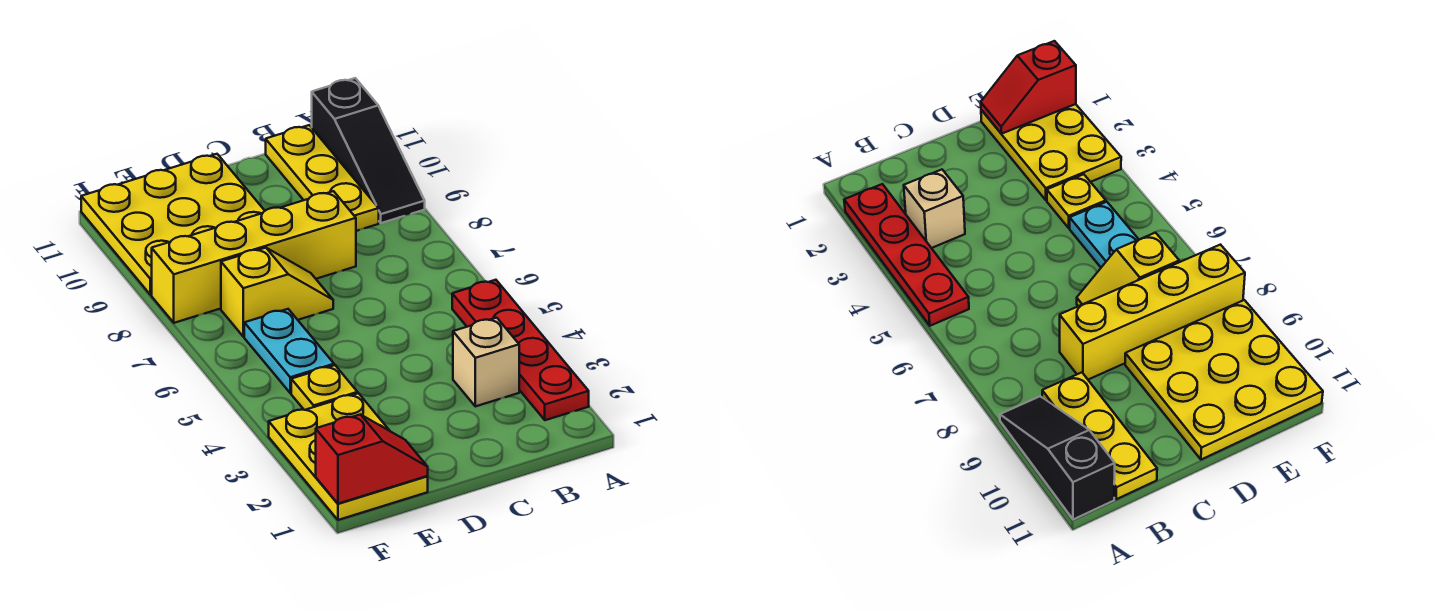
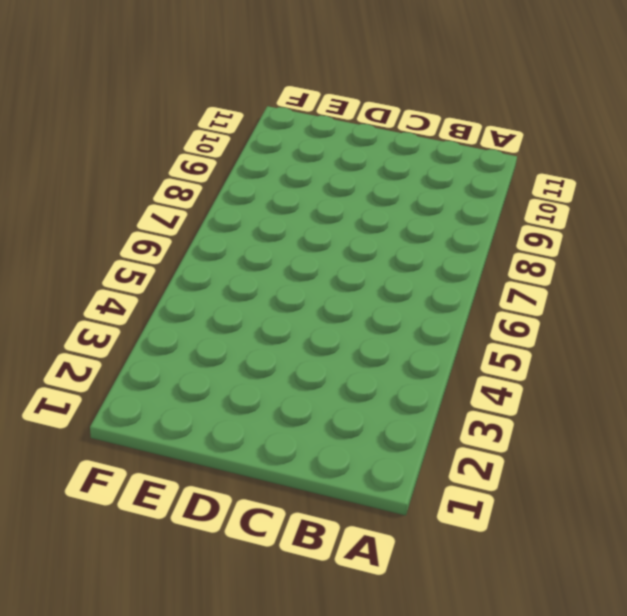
none -> red 1x4 plate [452,280,589,420]
none -> black 1x3 slope [312,78,425,223]

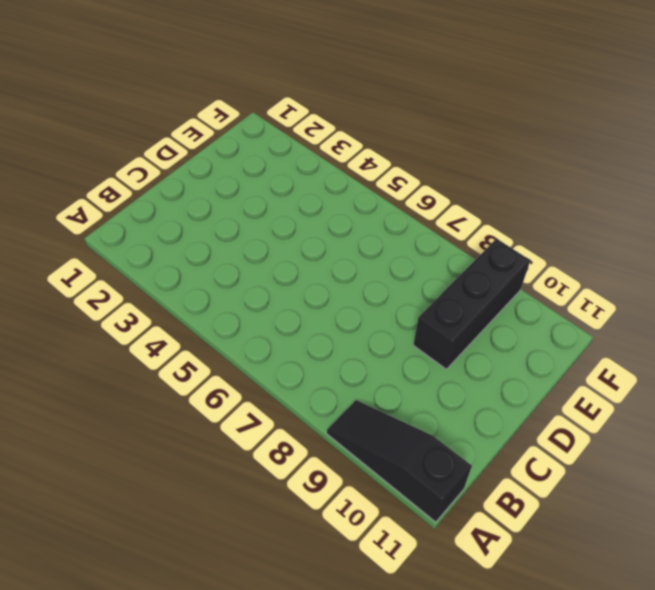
black 1x3 brick [414,239,530,369] -> yellow 3x3 plate [81,154,265,295]
none -> red 1x4 plate [452,280,589,420]
none -> tan 1x1 brick [453,318,519,406]

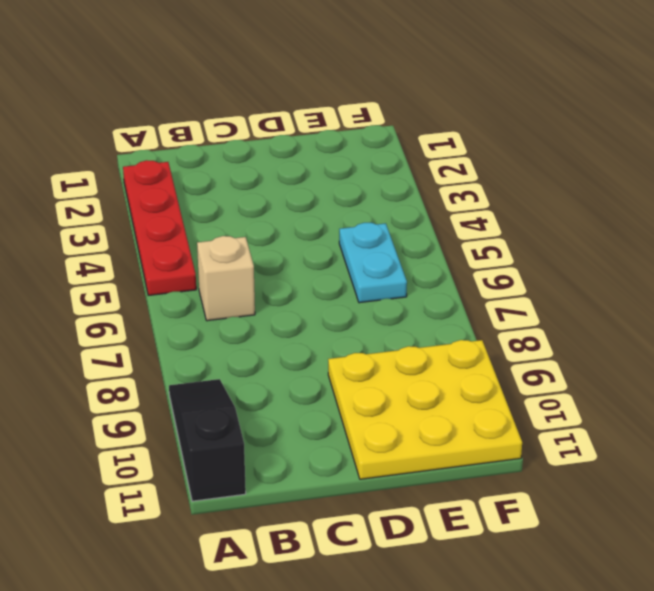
tan 1x1 brick [197,236,255,321] -> tan 1x1 brick moved to [453,318,519,406]
none -> yellow 1x3 plate [266,125,379,231]
none -> yellow 1x4 brick [152,191,356,323]

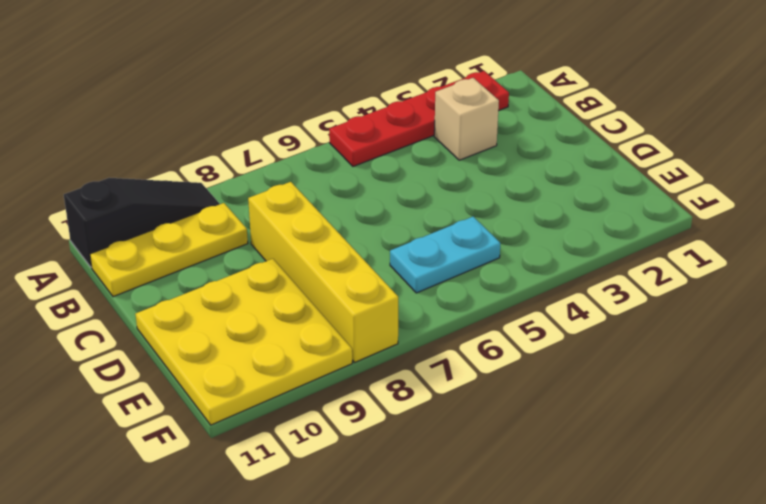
none -> yellow 1x2 slope [221,248,333,337]
none -> yellow 2x3 plate [269,393,428,520]

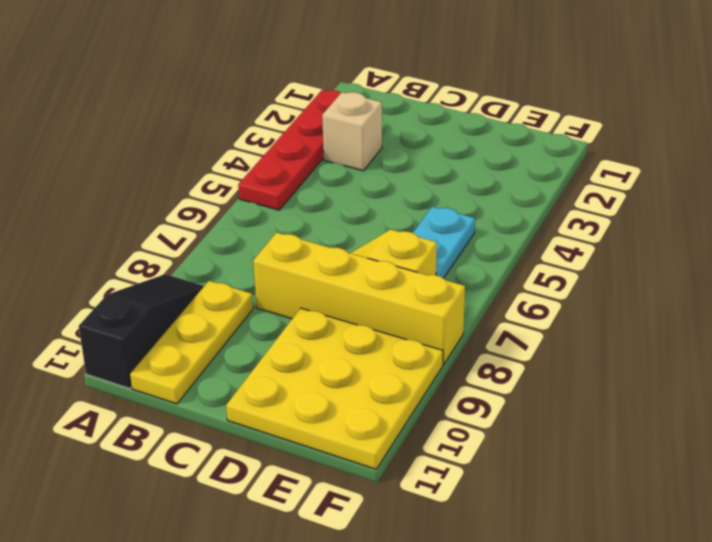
none -> yellow 2x3 plate [269,393,428,520]
none -> yellow 1x1 plate [291,365,358,410]

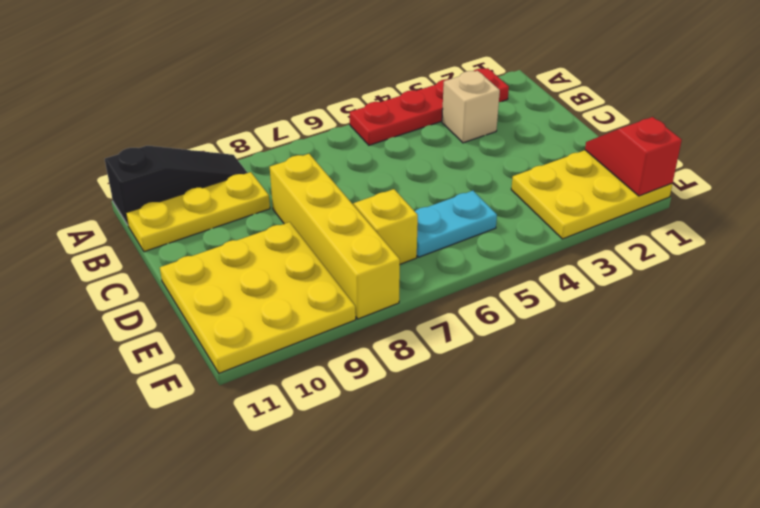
none -> yellow 1x1 plate [291,365,358,410]

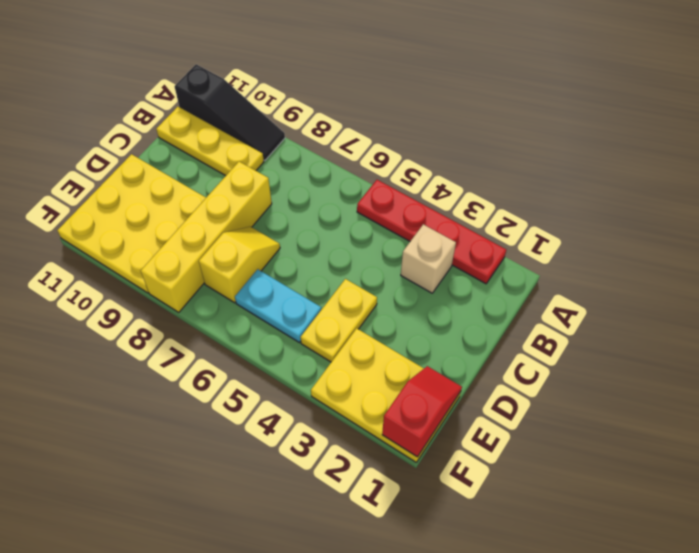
yellow 1x2 plate [301,279,377,362] -> yellow 1x1 plate [291,365,358,410]

